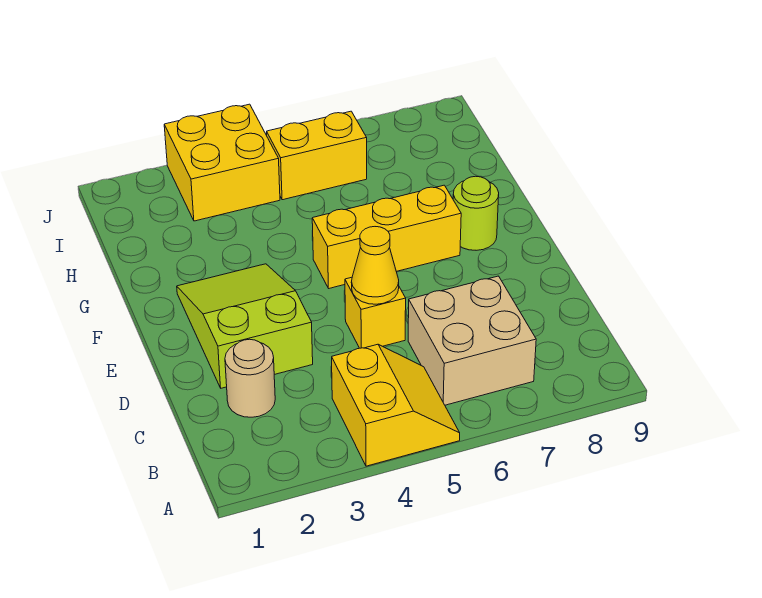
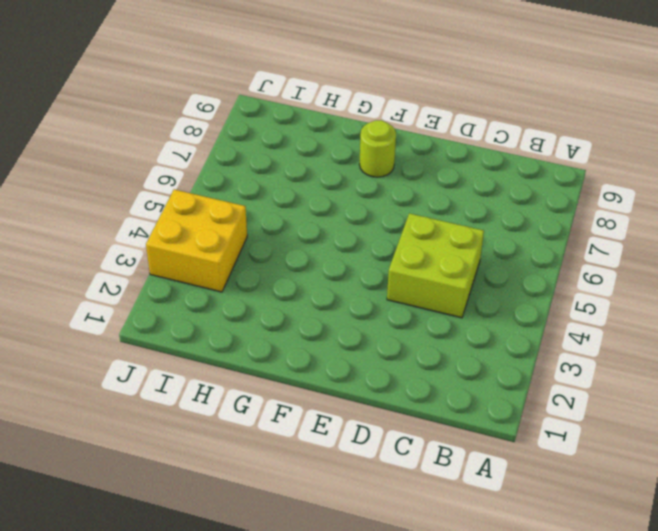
lime 2x2 brick [387,213,484,318] -> yellow 1x1 brick [345,277,406,348]
none -> yellow 2x2 slope [332,344,460,466]
none -> tan 2x2 brick [408,276,536,405]

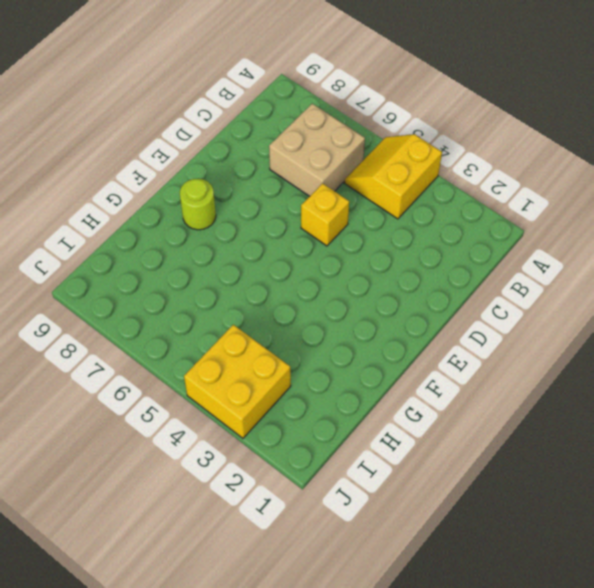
none -> tan 1x1 round brick [225,339,275,417]
none -> lime 2x3 slope [177,264,313,388]

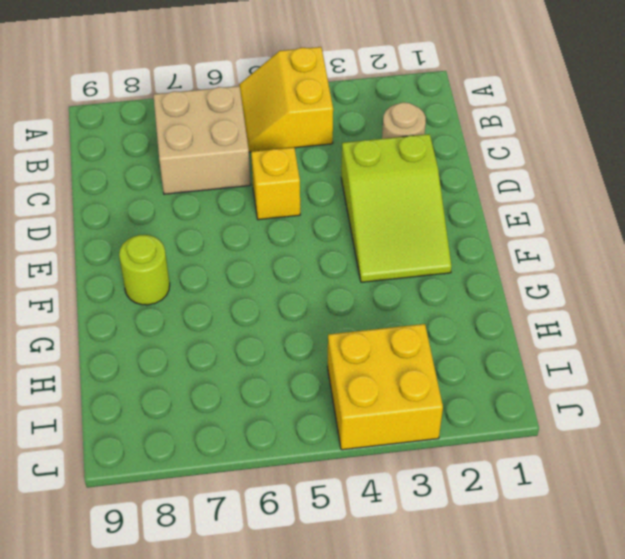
none -> yellow 1x3 brick [312,185,461,288]
none -> yellow 1x2 brick [267,111,367,200]

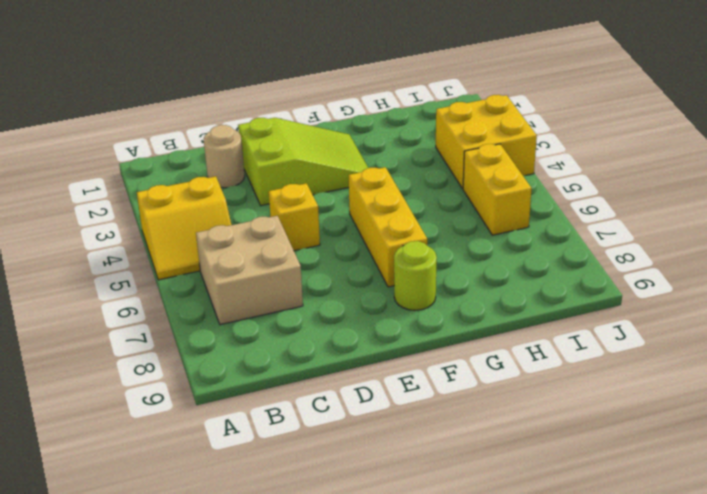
none -> yellow 1x1 cone [351,227,399,304]

